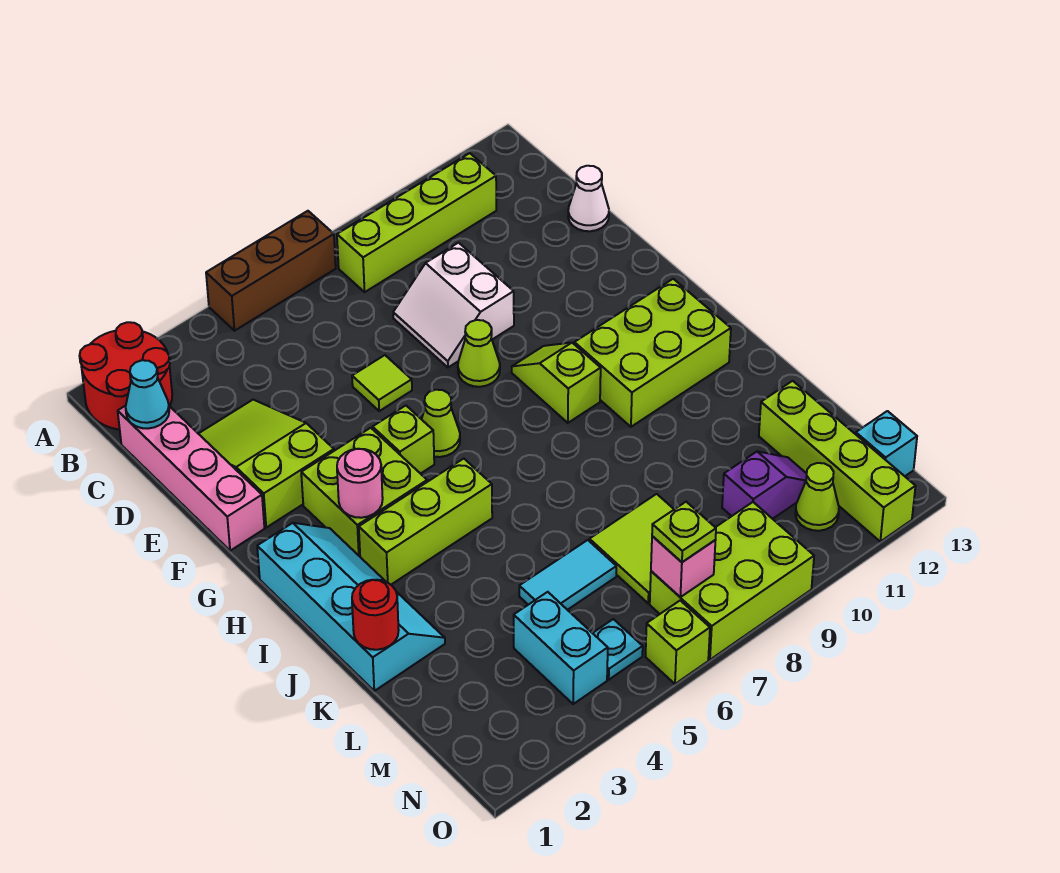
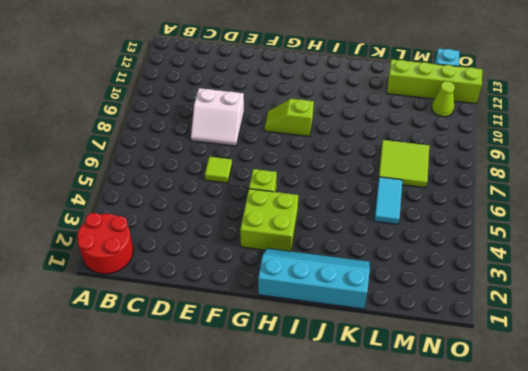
none -> brown 1x3 brick [206,211,336,331]
none -> lime 1x4 brick [337,153,496,292]
none -> pink 1x4 brick [118,406,265,551]
none -> lime 2x3 slope [199,400,334,527]

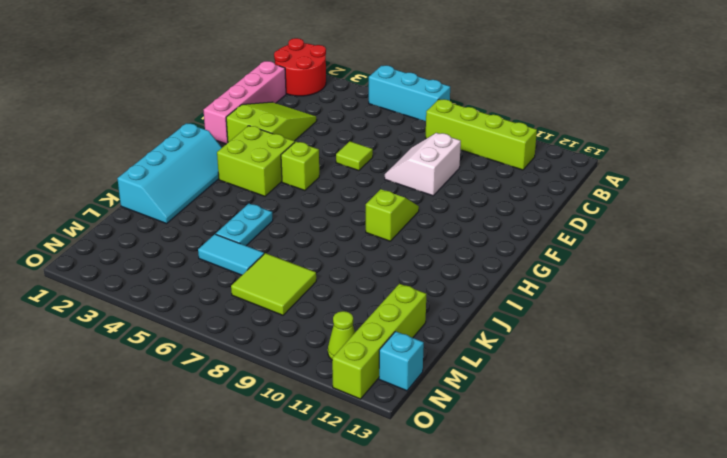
cyan 1x3 brick [369,65,450,121] -> brown 1x3 brick [206,211,336,331]
cyan 1x2 plate [216,204,273,246] -> none
none -> white 1x1 cone [568,166,609,231]
none -> lime 1x1 cone [458,320,500,387]
none -> lime 1x1 cone [422,390,460,457]
none -> lime 2x3 brick [574,279,731,427]

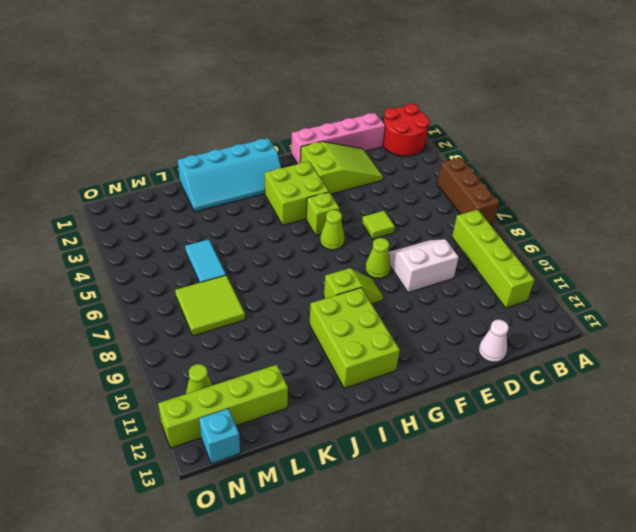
none -> lime 1x3 brick [359,459,492,585]
none -> cyan 1x2 brick [514,592,608,704]
none -> purple 1x2 slope [722,451,807,519]
none -> cyan 1x1 plate [593,619,643,680]

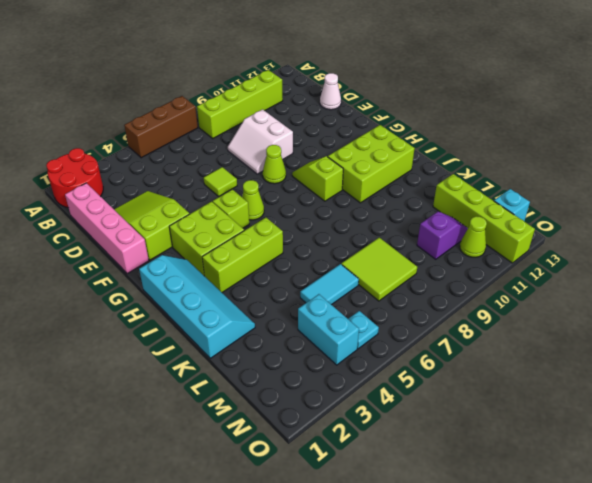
none -> lime 2x3 brick [650,502,814,660]
none -> lime 1x1 brick [645,601,710,684]
none -> cyan 1x1 cone [126,360,169,428]
none -> pink 1x1 round brick [337,449,383,518]

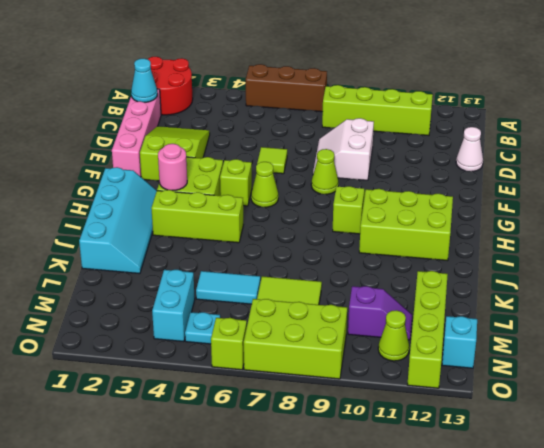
none -> red 1x1 round brick [352,580,399,650]
none -> pink 1x1 brick [651,536,716,597]
none -> lime 1x1 plate [652,502,716,562]

